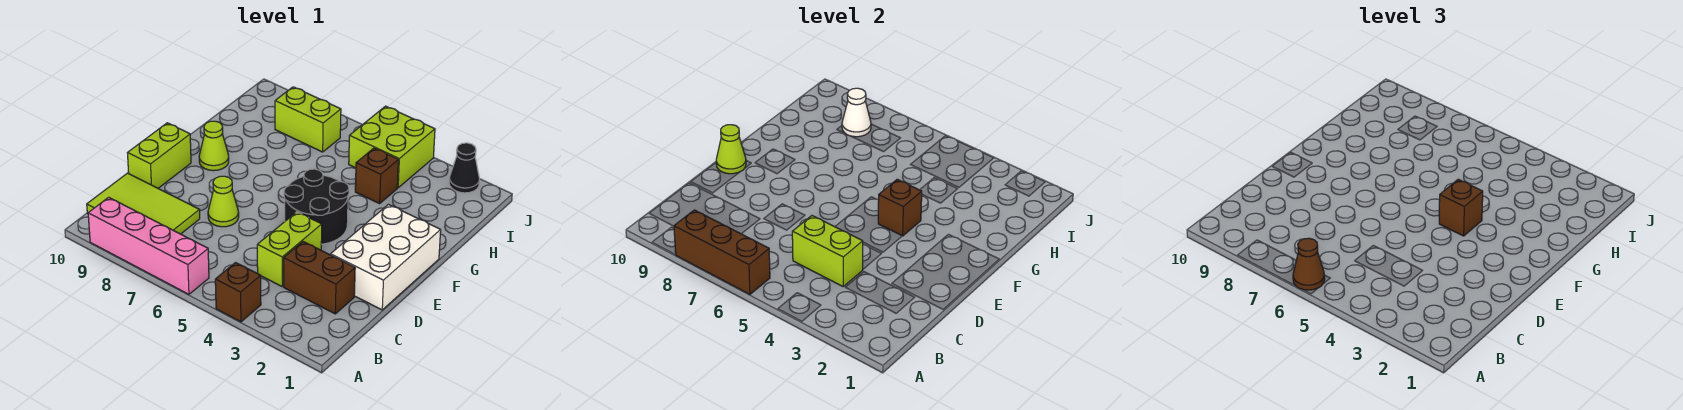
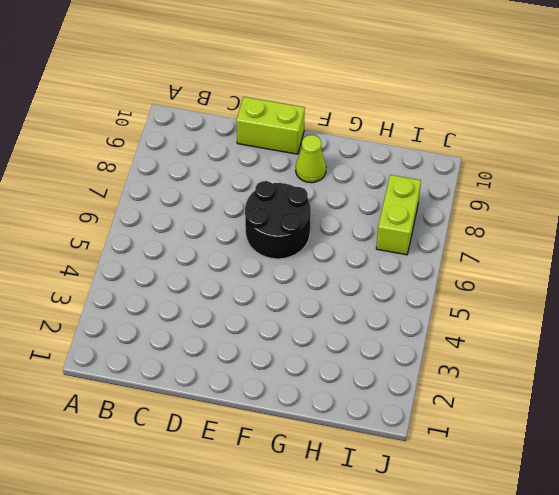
black 2x2 round brick [245,181,311,259] -> black 2x2 round brick moved to [284,169,349,244]
none -> brown 1x1 brick [215,263,261,322]
none -> pink 1x4 brick [88,197,209,294]
none -> lime 2x3 tile [87,173,200,234]

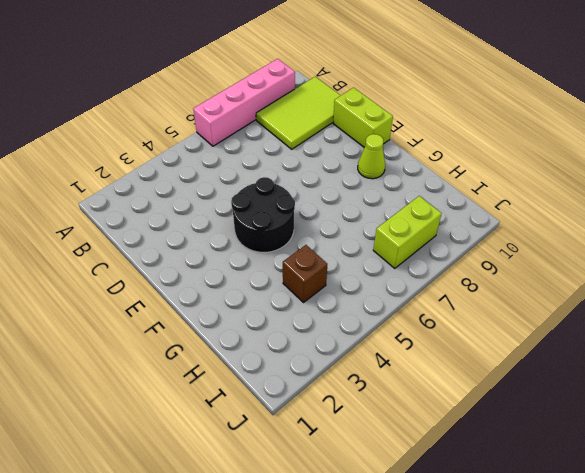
none -> brown 1x1 brick [215,263,261,322]
none -> brown 1x2 brick [284,242,355,314]
none -> lime 1x2 brick [257,212,322,286]

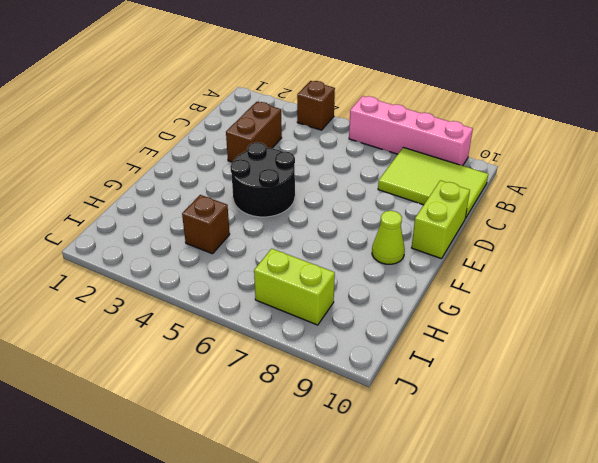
brown 1x2 brick [226,102,282,162] -> brown 1x2 brick turned to [284,242,355,314]
none -> lime 1x2 brick [257,212,322,286]
none -> white 2x3 brick [331,204,441,310]
none -> lime 1x1 cone [208,176,239,227]

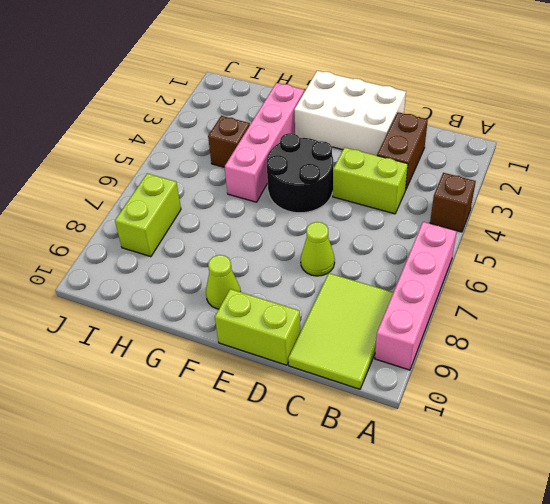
pink 1x4 brick [225,83,304,202] -> none
none -> lime 2x2 brick [349,106,435,188]
none -> black 1x1 cone [449,143,479,193]
none -> brown 1x3 brick [674,210,770,294]

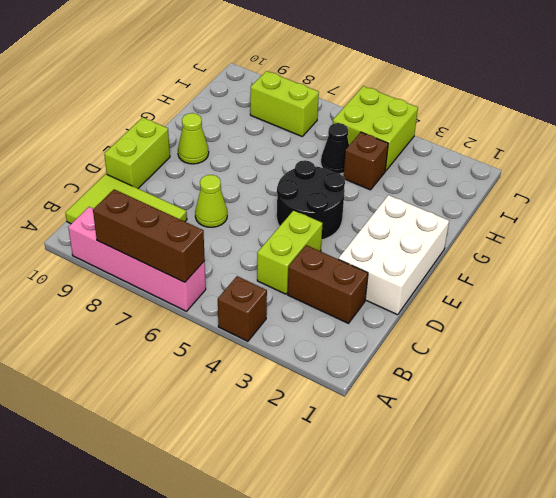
black 1x1 cone [321,123,349,174] -> black 1x1 cone moved to [449,143,479,193]
none -> lime 1x2 brick [792,216,863,286]
none -> lime 1x1 cone [716,125,746,174]
none -> brown 1x1 brick [878,179,922,236]

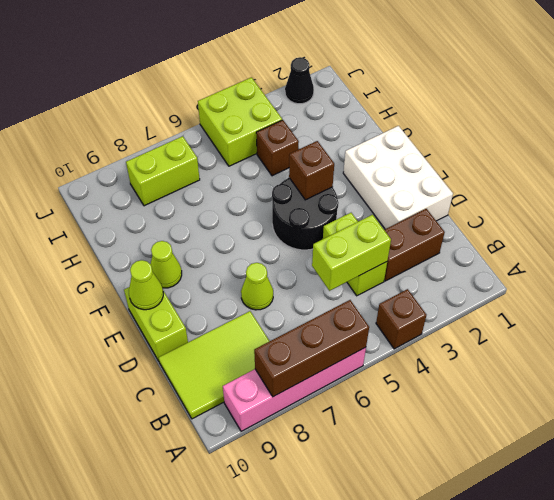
none -> white 1x1 cone [842,88,871,137]
none -> brown 1x1 cone [1293,238,1325,290]
none -> brown 1x1 brick [1439,179,1483,236]

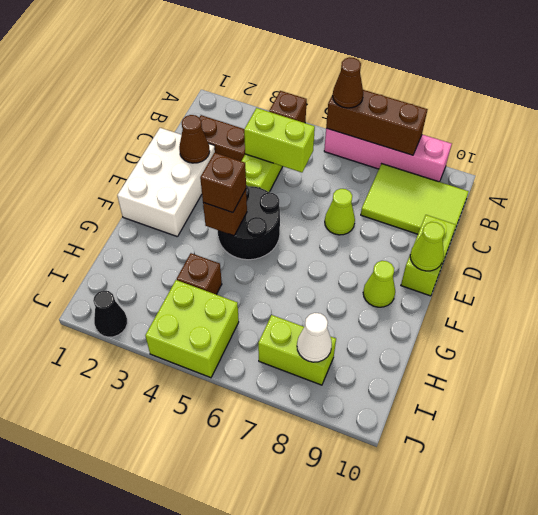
brown 1x1 cone [179,115,210,163] -> none

